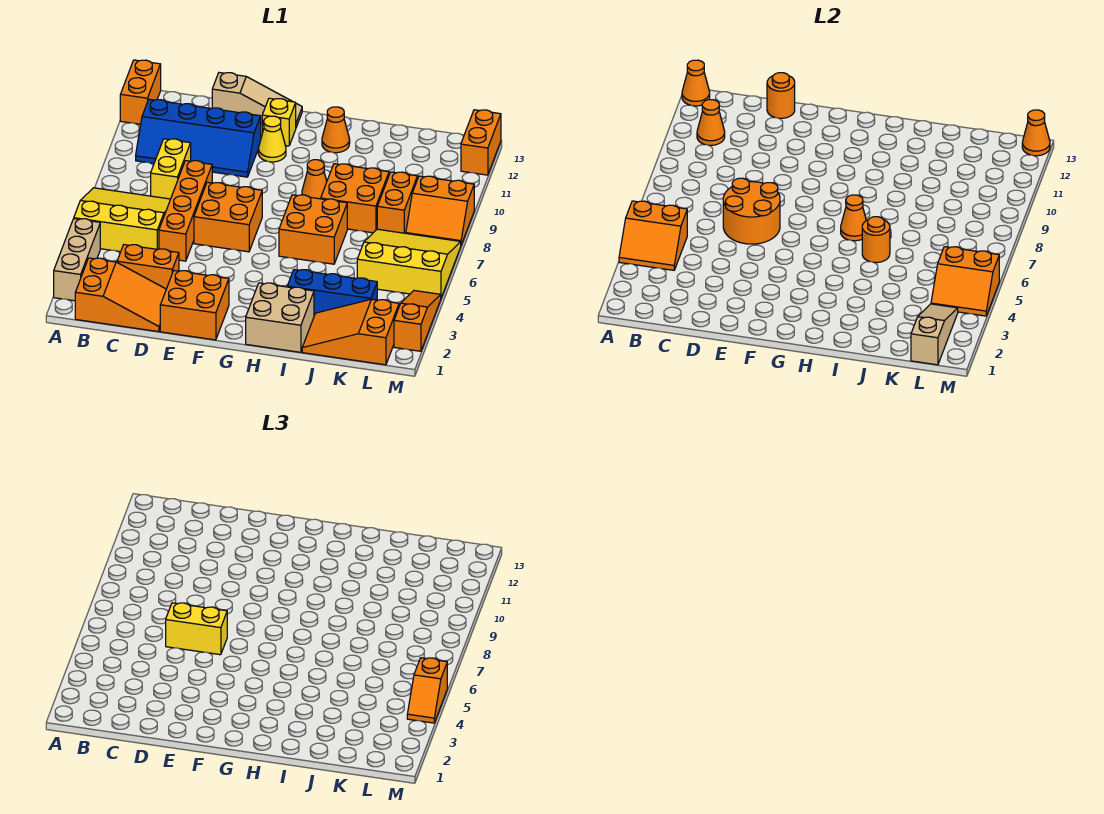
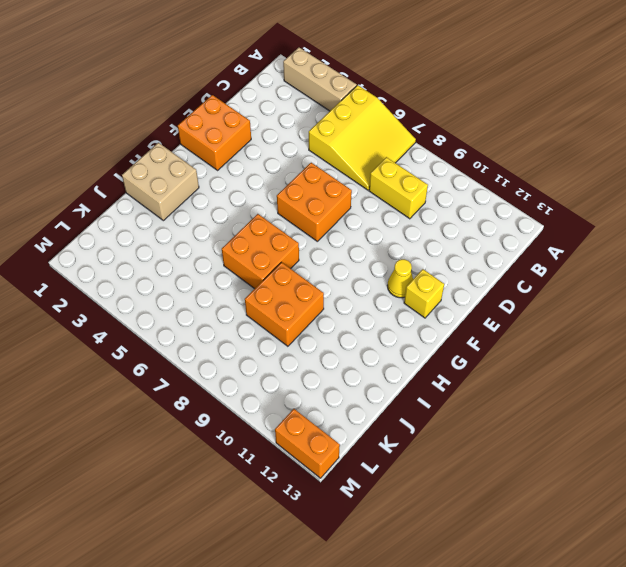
none -> orange 1x2 brick [120,60,161,124]
none -> orange 2x3 slope [75,258,166,332]
none -> blue 2x4 slope [136,99,261,177]
none -> orange 1x2 brick [117,245,179,289]

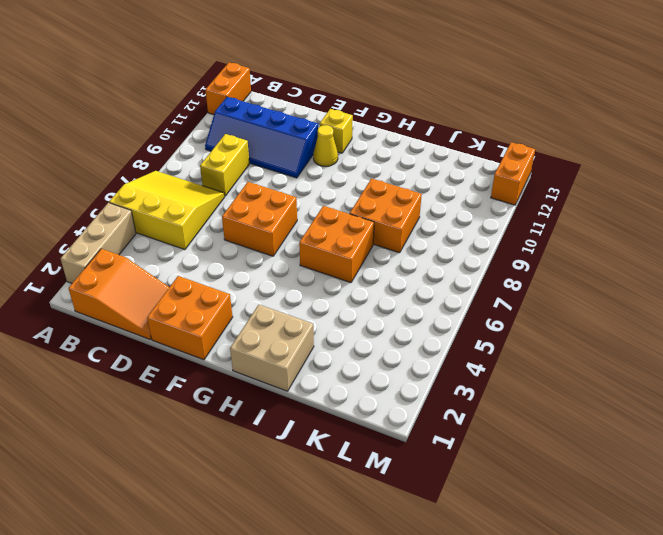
none -> orange 1x2 brick [117,245,179,289]
none -> orange 1x4 brick [159,161,212,261]
none -> tan 1x3 slope [212,73,302,127]
none -> orange 1x1 cone [302,160,327,199]

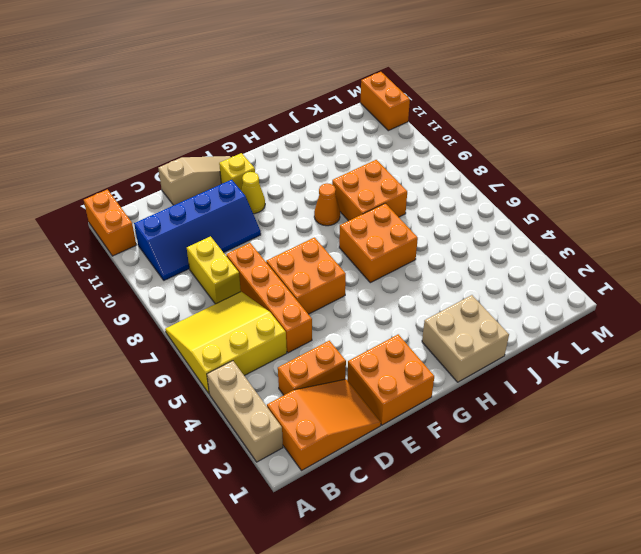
none -> orange 1x1 cone [322,107,350,153]
none -> blue 1x3 brick [287,269,377,315]
none -> orange 2x3 slope [302,299,399,365]
none -> yellow 3x3 slope [357,229,461,298]

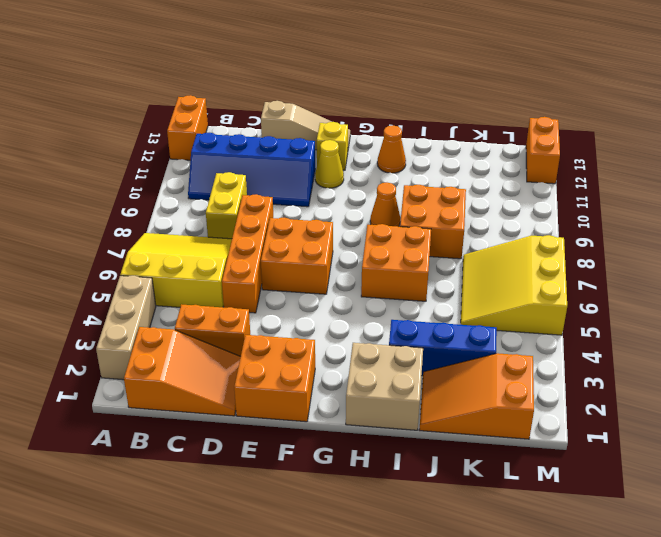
yellow 3x3 slope [461,235,567,335] -> yellow 3x3 slope turned to [357,229,461,298]
none -> orange 1x2 brick [377,172,417,233]
none -> orange 2x2 slope [406,176,474,245]
none -> orange 1x3 slope [394,291,441,351]
none -> orange 2x2 slope [619,201,687,270]

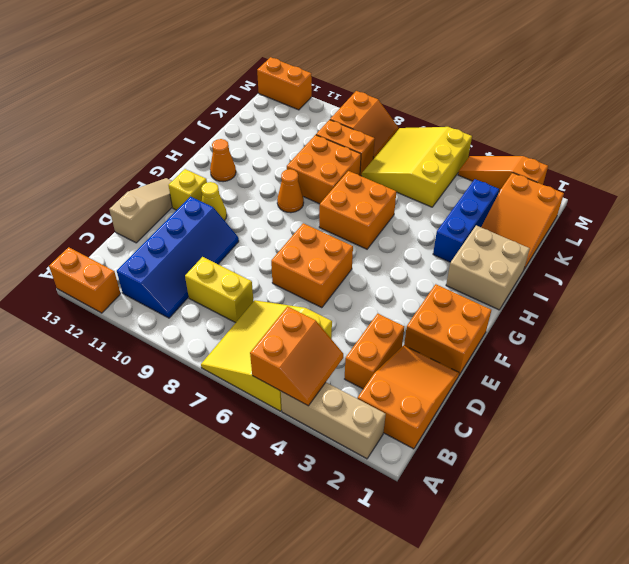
none -> orange 1x4 brick [159,161,212,261]
none -> orange 1x1 cone [682,60,710,106]
none -> orange 1x1 cone [697,100,725,145]
none -> orange 2x2 round brick [723,178,780,244]

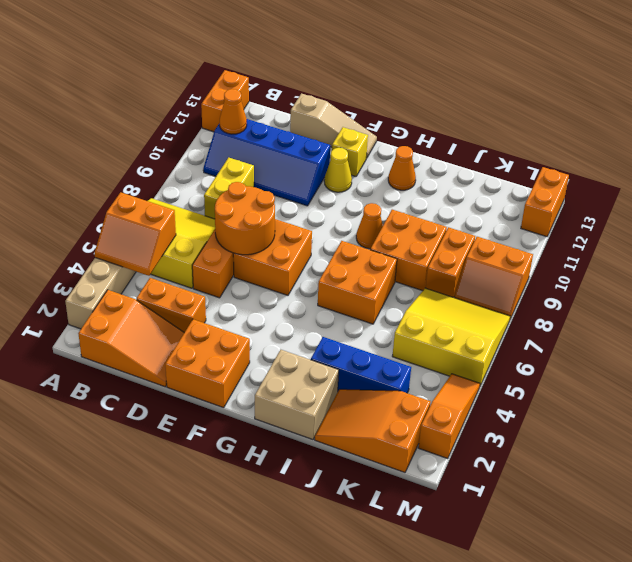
none -> orange 1x1 cone [682,60,710,106]
none -> orange 1x1 round brick [767,73,795,118]
none -> orange 1x1 cone [841,195,866,241]
none -> orange 1x1 round brick [862,217,890,263]

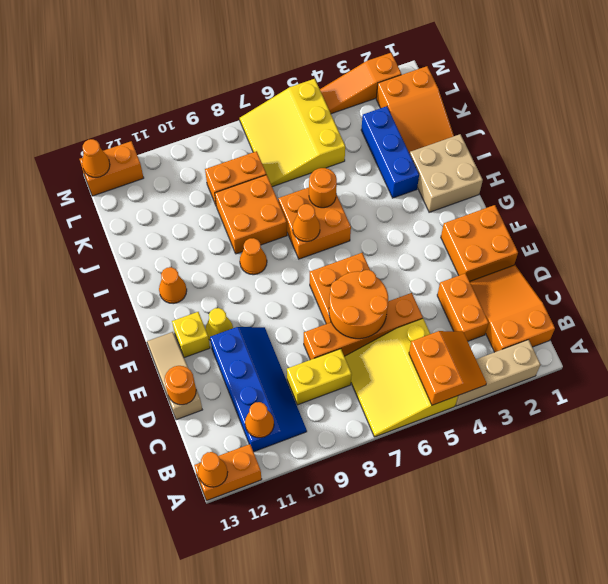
none -> orange 2x2 slope [406,176,474,245]
none -> tan 1x3 slope [911,304,958,365]
none -> orange 2x2 slope [931,247,999,316]
none -> yellow 1x2 brick [166,603,227,655]

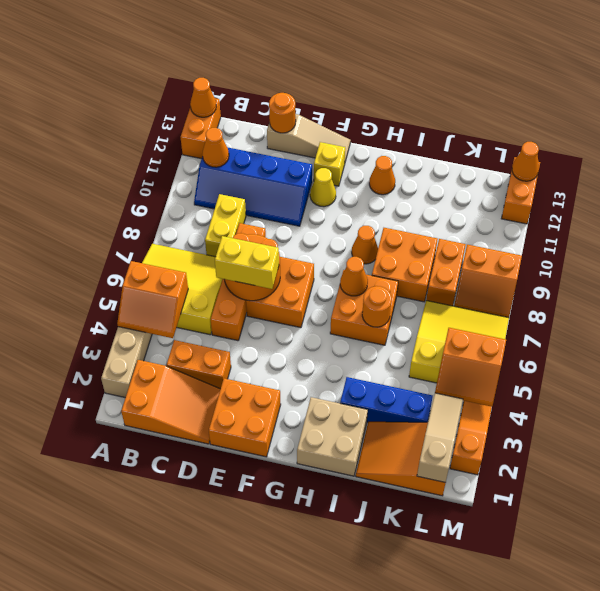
none -> orange 1x2 slope [407,658,447,723]

